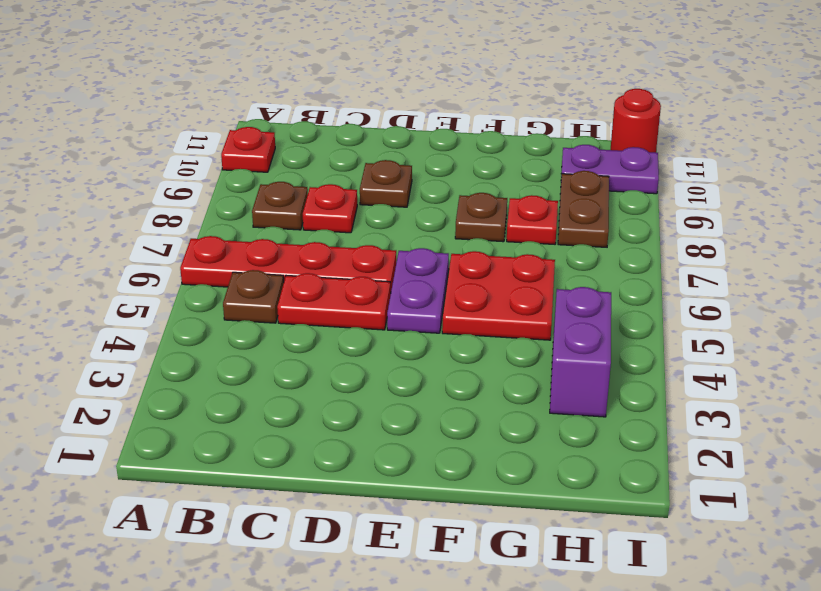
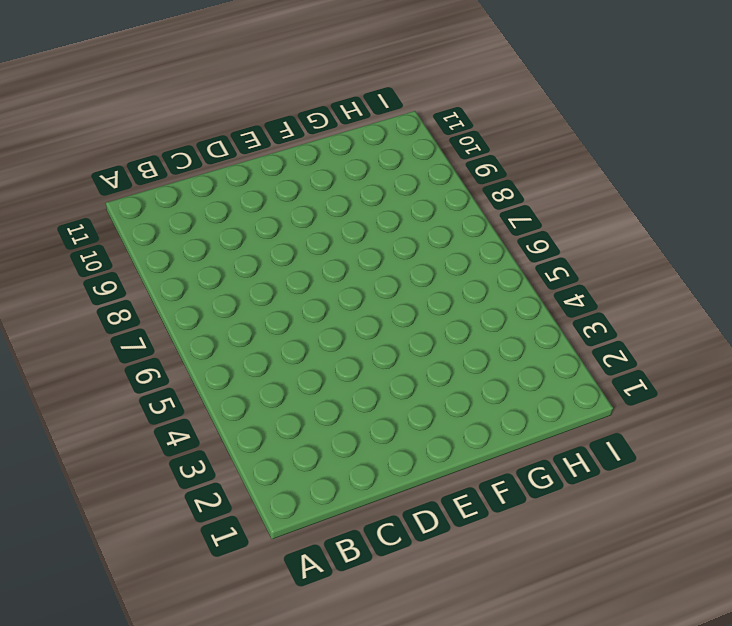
none -> red 1x4 plate [180,236,396,292]
none -> red 1x1 plate [221,127,275,172]
none -> brown 1x1 plate [223,270,284,323]

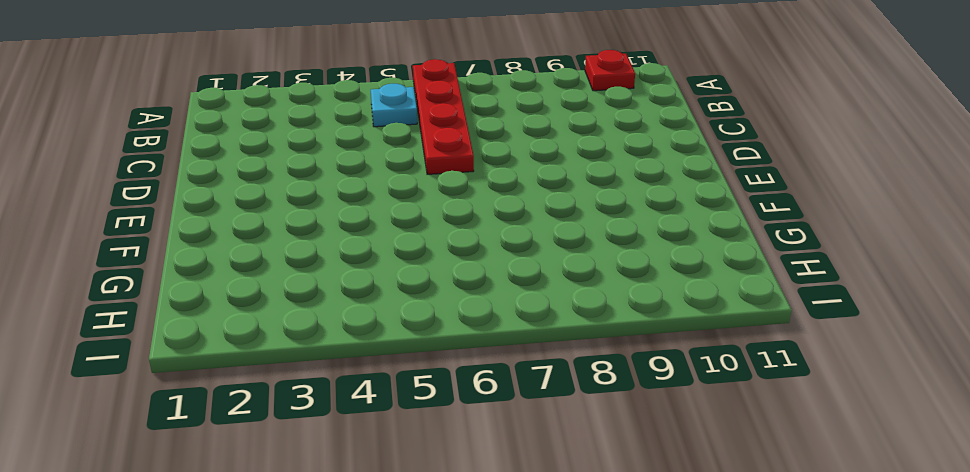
cyan 1x1 plate [371,84,417,127] -> brown 1x1 plate [223,270,284,323]
none -> brown 1x1 plate [252,182,308,230]
none -> red 1x2 plate [277,273,391,330]
none -> red 1x1 plate [303,184,357,233]

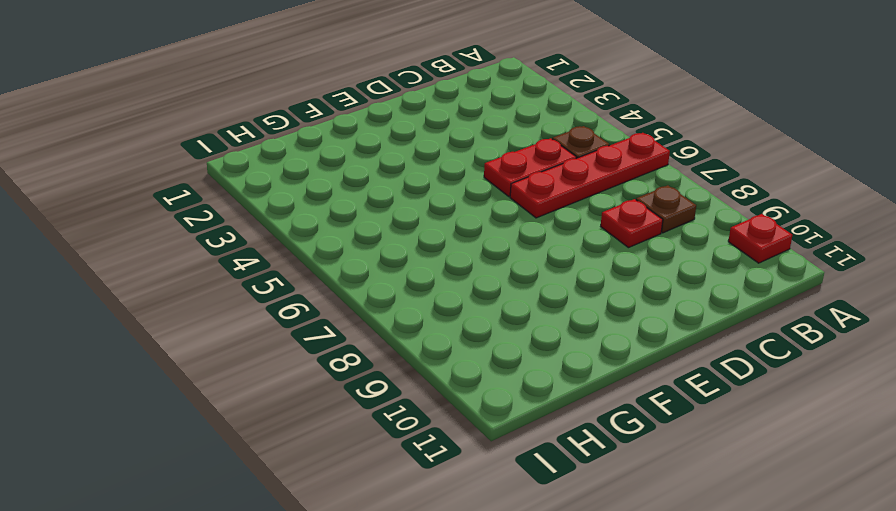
none -> brown 1x1 plate [360,160,412,207]
none -> purple 1x2 plate [387,248,449,333]
none -> red 2x2 plate [442,251,555,340]

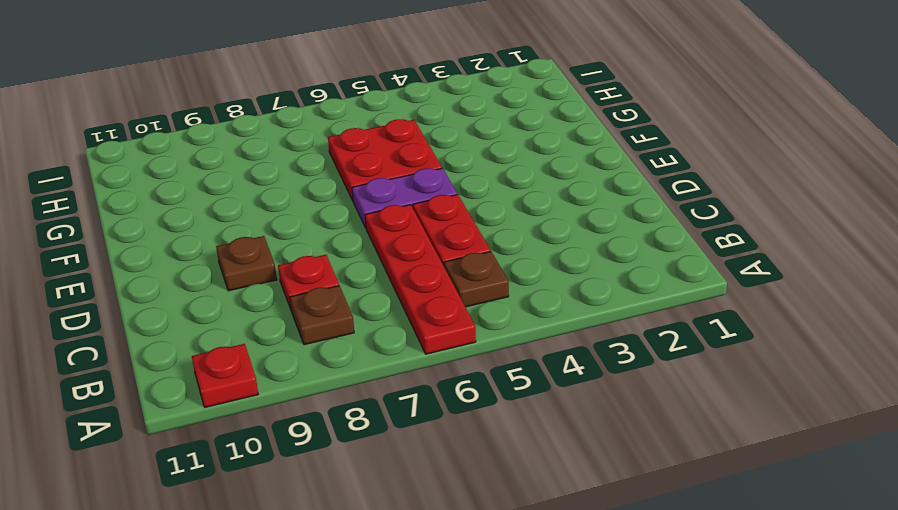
none -> brown 1x1 plate [455,193,507,242]
none -> red 1x1 plate [507,195,558,244]
none -> purple 1x2 brick [550,287,611,417]

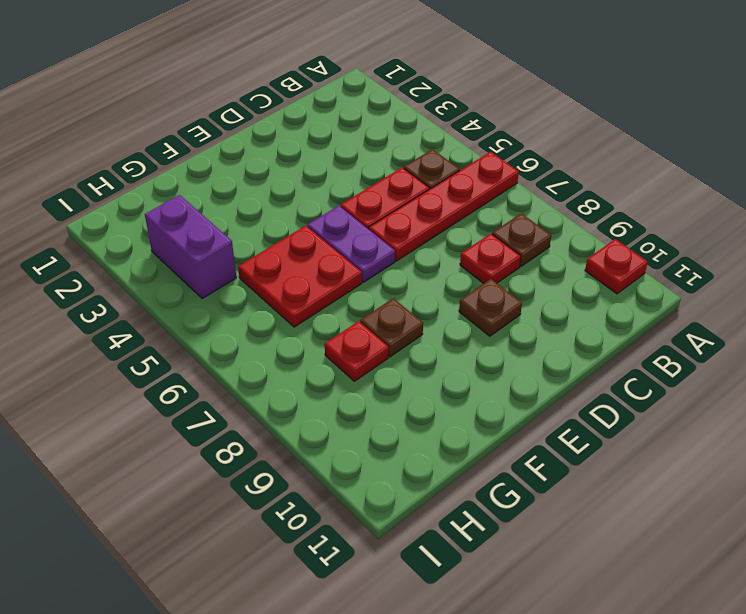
none -> brown 1x2 plate [558,171,609,247]
none -> purple 1x2 plate [561,145,659,194]
none -> red 1x1 round brick [610,89,661,152]

